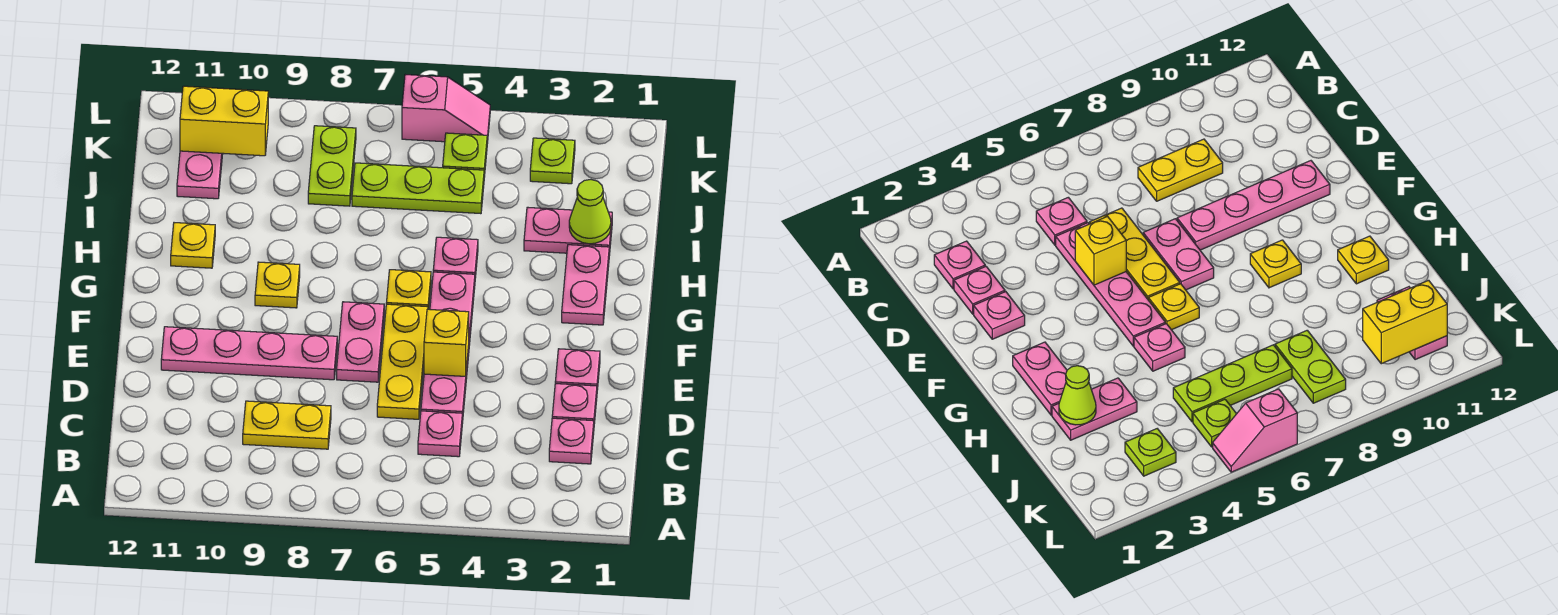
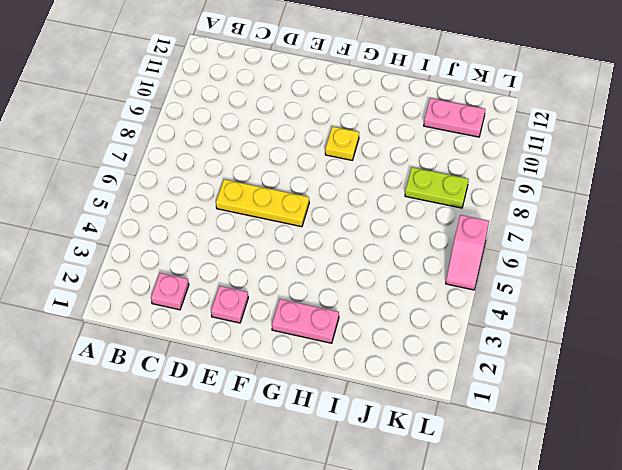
none -> pink 1x1 plate [418,411,463,457]
none -> yellow 1x2 plate [243,401,331,449]
none -> pink 1x1 plate [552,384,597,424]

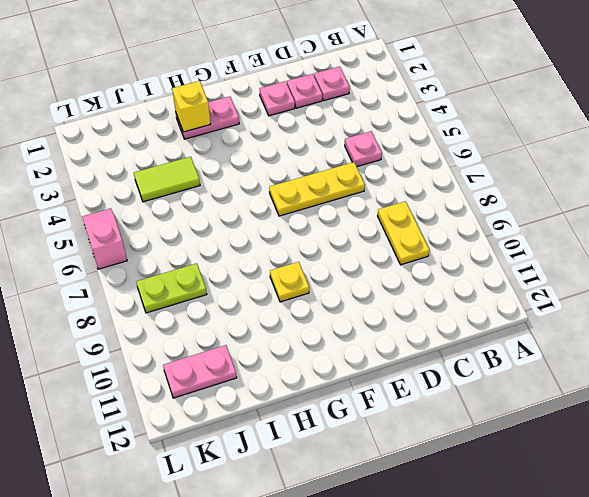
yellow 1x1 brick [172,81,211,132] -> yellow 1x1 brick moved to [424,309,469,376]
lime 1x2 tile [134,157,200,202] -> none
none -> pink 1x4 plate [421,272,475,414]
none -> pink 1x2 plate [337,302,384,382]
none -> pink 1x4 plate [161,327,337,380]

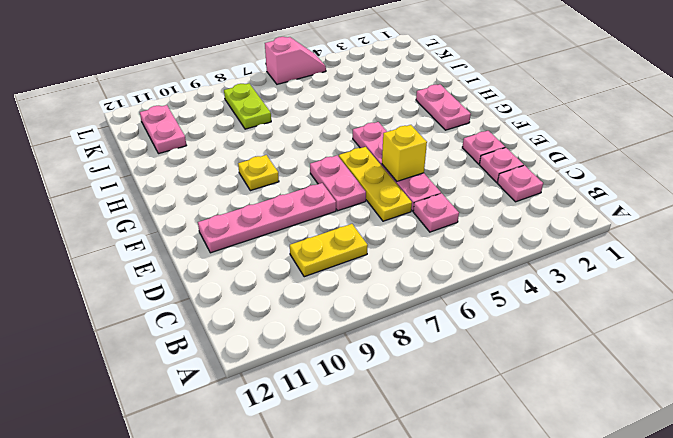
none -> yellow 1x1 plate [386,270,431,309]
none -> pink 1x1 plate [433,237,478,278]
none -> yellow 1x1 plate [171,223,215,268]

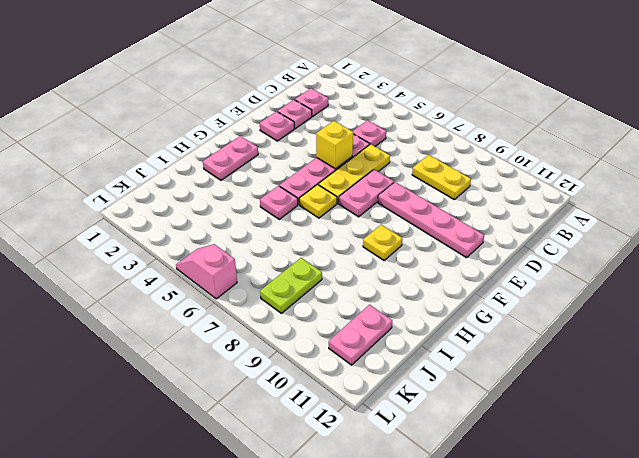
none -> yellow 1x1 plate [171,223,215,268]
none -> pink 1x2 plate [524,207,612,255]
none -> lime 1x3 plate [352,163,484,214]

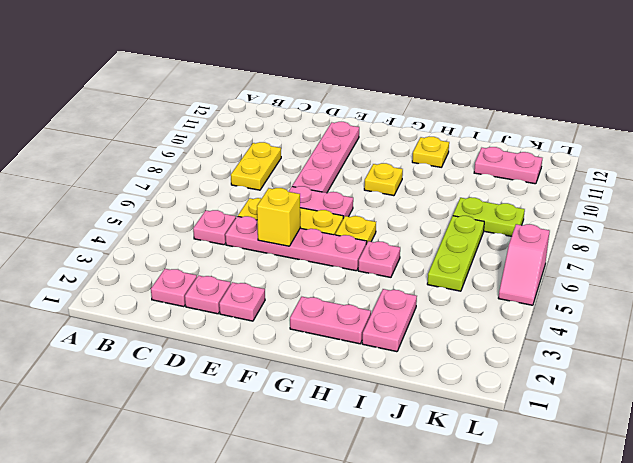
none -> lime 1x1 plate [530,138,575,184]
none -> lime 1x1 plate [443,133,487,177]
none -> lime 1x1 cone [569,180,611,244]

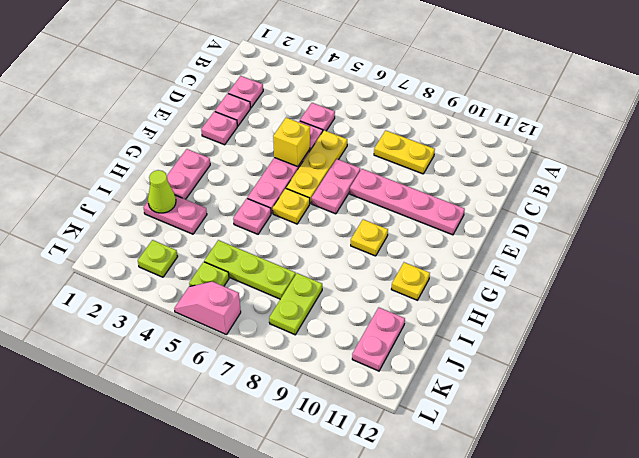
none -> yellow 1x2 brick [180,86,268,156]

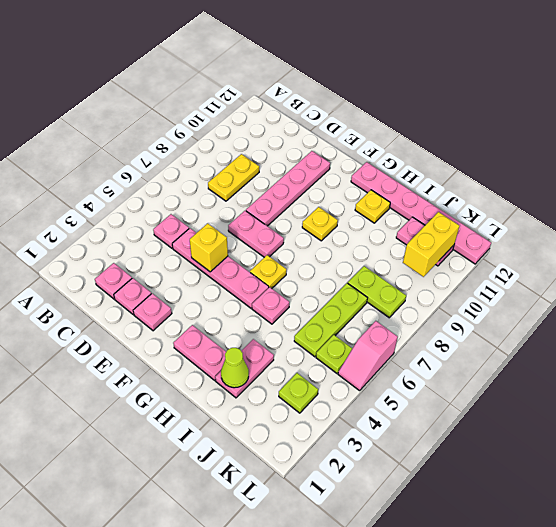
pink 1x6 plate [351,162,491,264] -> none
none -> yellow 1x3 plate [377,304,428,419]

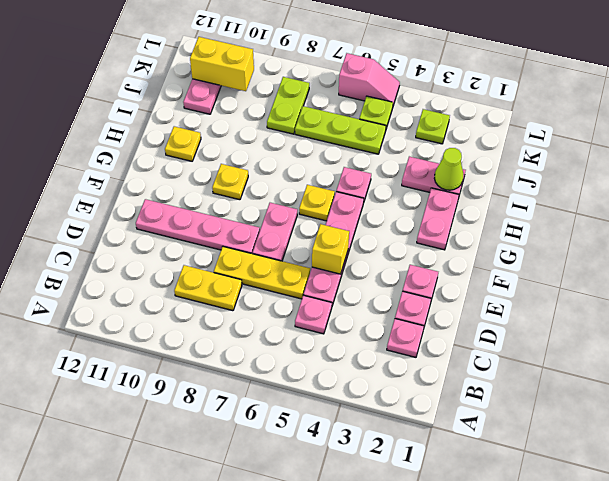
yellow 1x3 plate [214,247,310,299] -> yellow 1x3 plate turned to [377,304,428,419]

